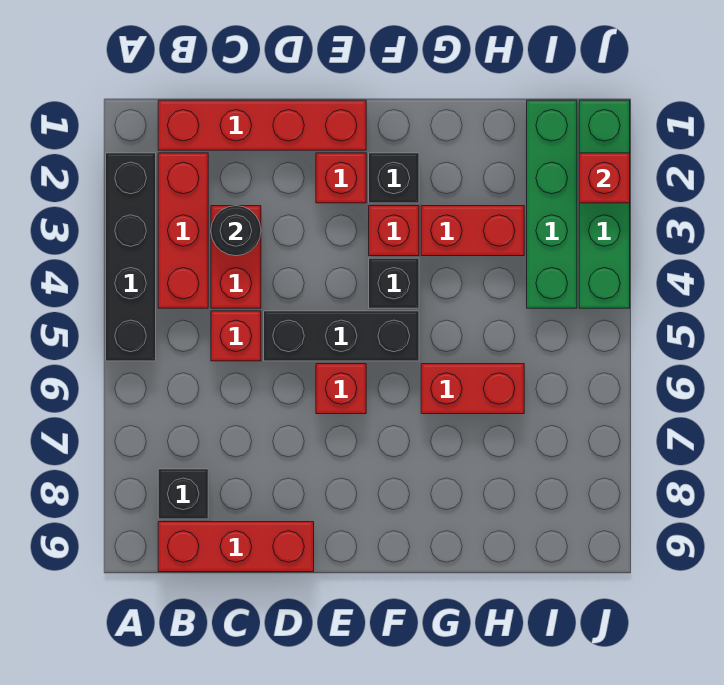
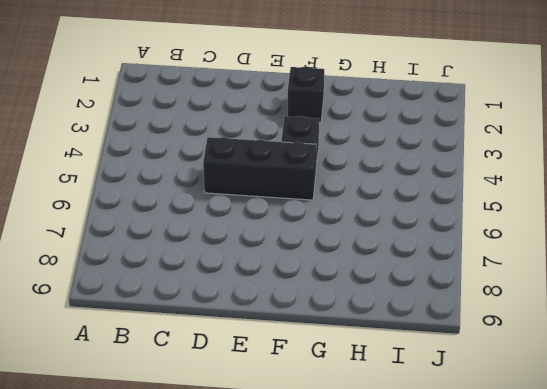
none -> black 1x4 brick [106,153,156,361]
none -> red 1x4 brick [158,100,366,150]
none -> red 1x3 brick [158,153,208,308]

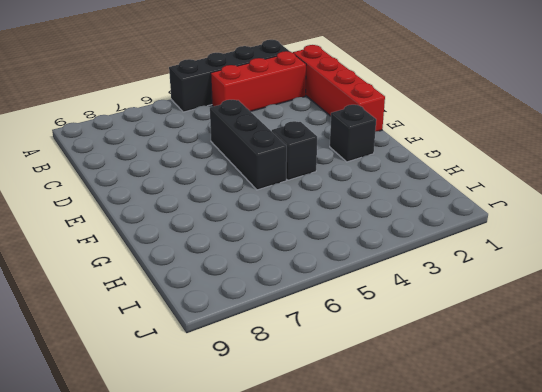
none -> black 1x1 brick [158,469,208,519]
none -> red 1x3 brick [158,522,314,572]
none -> red 1x2 brick [211,206,261,308]

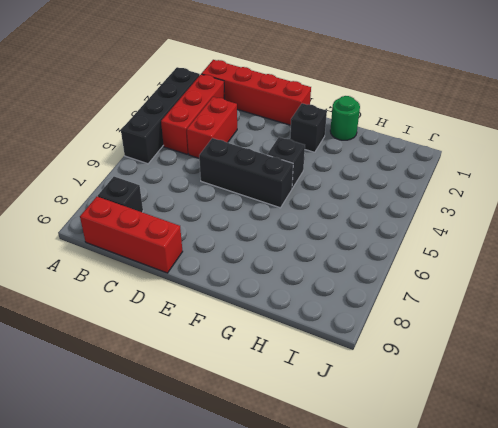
green 1x1 round brick [330,96,360,140] -> none
none -> red 1x1 brick [211,311,261,361]
none -> red 1x1 brick [316,153,366,203]
none -> red 1x1 brick [316,364,366,414]

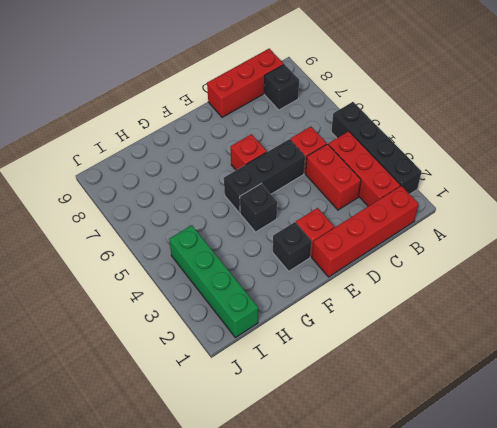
none -> red 1x1 brick [369,206,419,256]
none -> red 1x2 brick [421,206,524,256]
none -> red 1x2 brick [421,364,524,414]

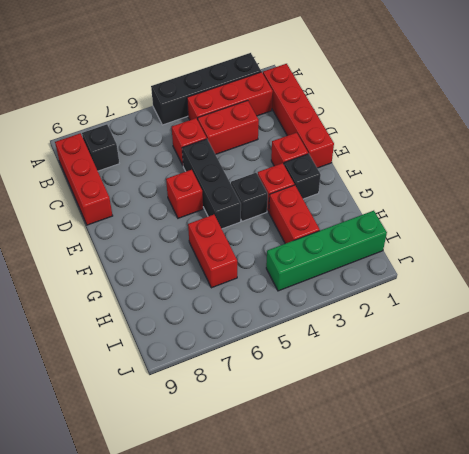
none -> green 1x4 brick [579,100,630,308]
none -> black 1x1 round brick [211,206,261,256]
none -> red 1x1 brick [579,153,630,203]

